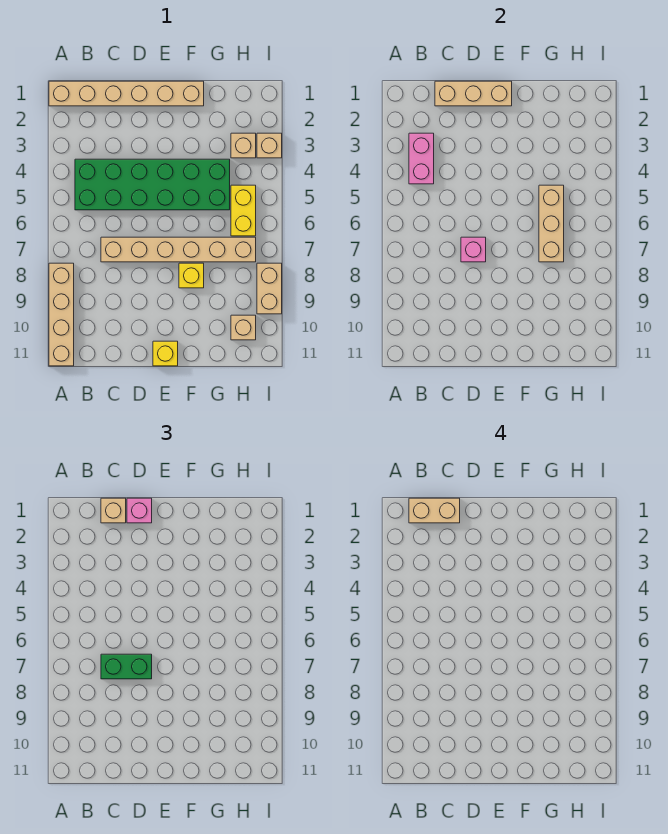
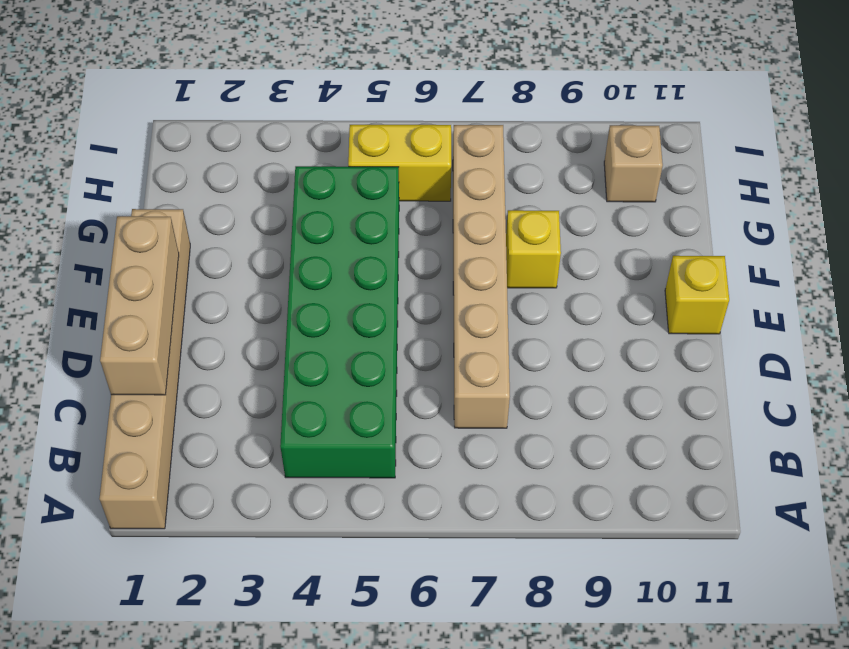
none -> tan 1x4 brick [49,263,74,366]
none -> tan 1x1 brick [231,133,256,158]
none -> tan 1x1 brick [257,133,282,158]

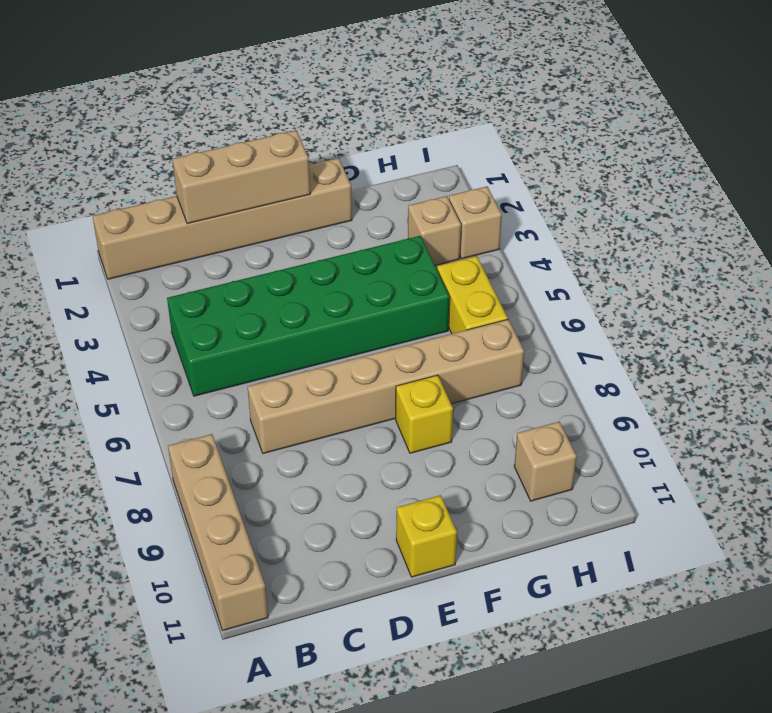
none -> tan 1x2 brick [257,263,282,314]
none -> pink 1x2 brick [409,133,434,184]
none -> pink 1x1 brick [461,237,486,262]

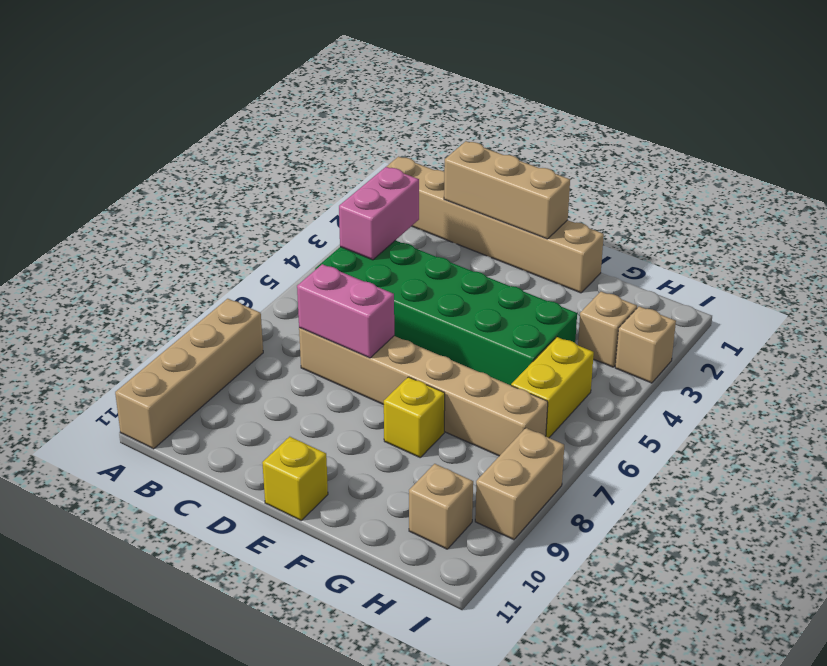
pink 1x2 brick [297,264,394,358] -> pink 1x1 brick [461,237,486,262]
none -> tan 1x3 brick [539,185,564,262]
none -> tan 1x1 brick [101,498,126,523]
none -> green 1x2 brick [101,654,152,679]

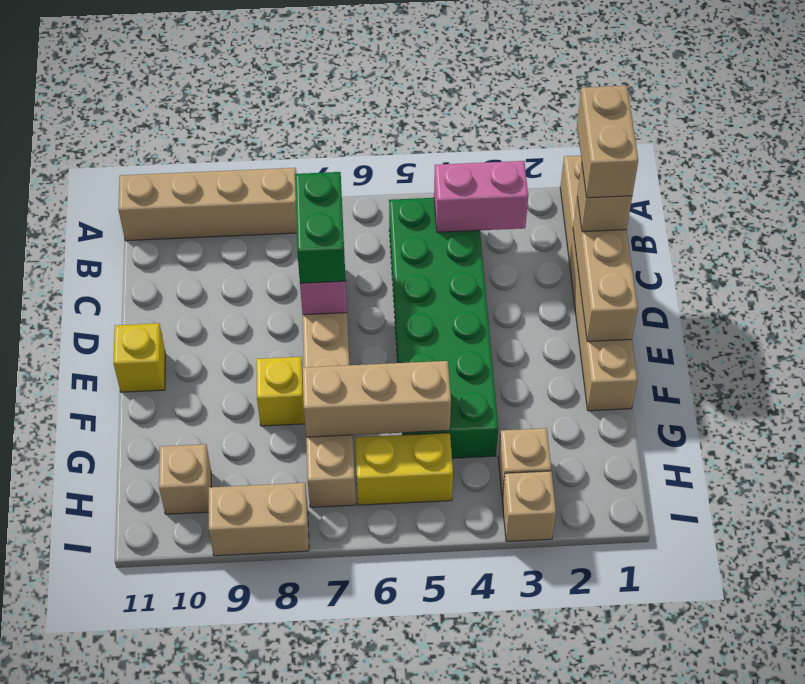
none -> pink 1x1 brick [127,498,152,523]

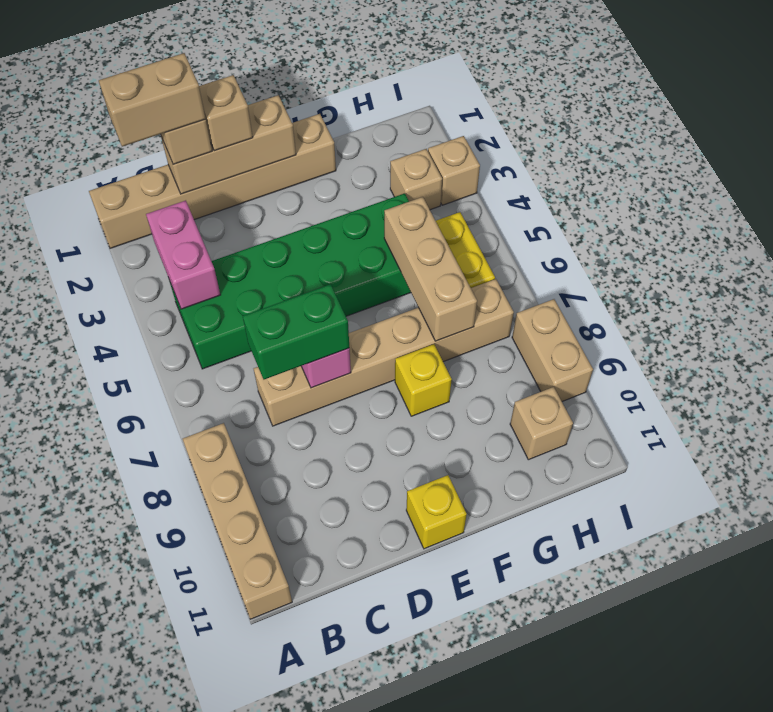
tan 1x1 brick [199,75,253,151] -> pink 1x1 brick [127,498,152,523]

